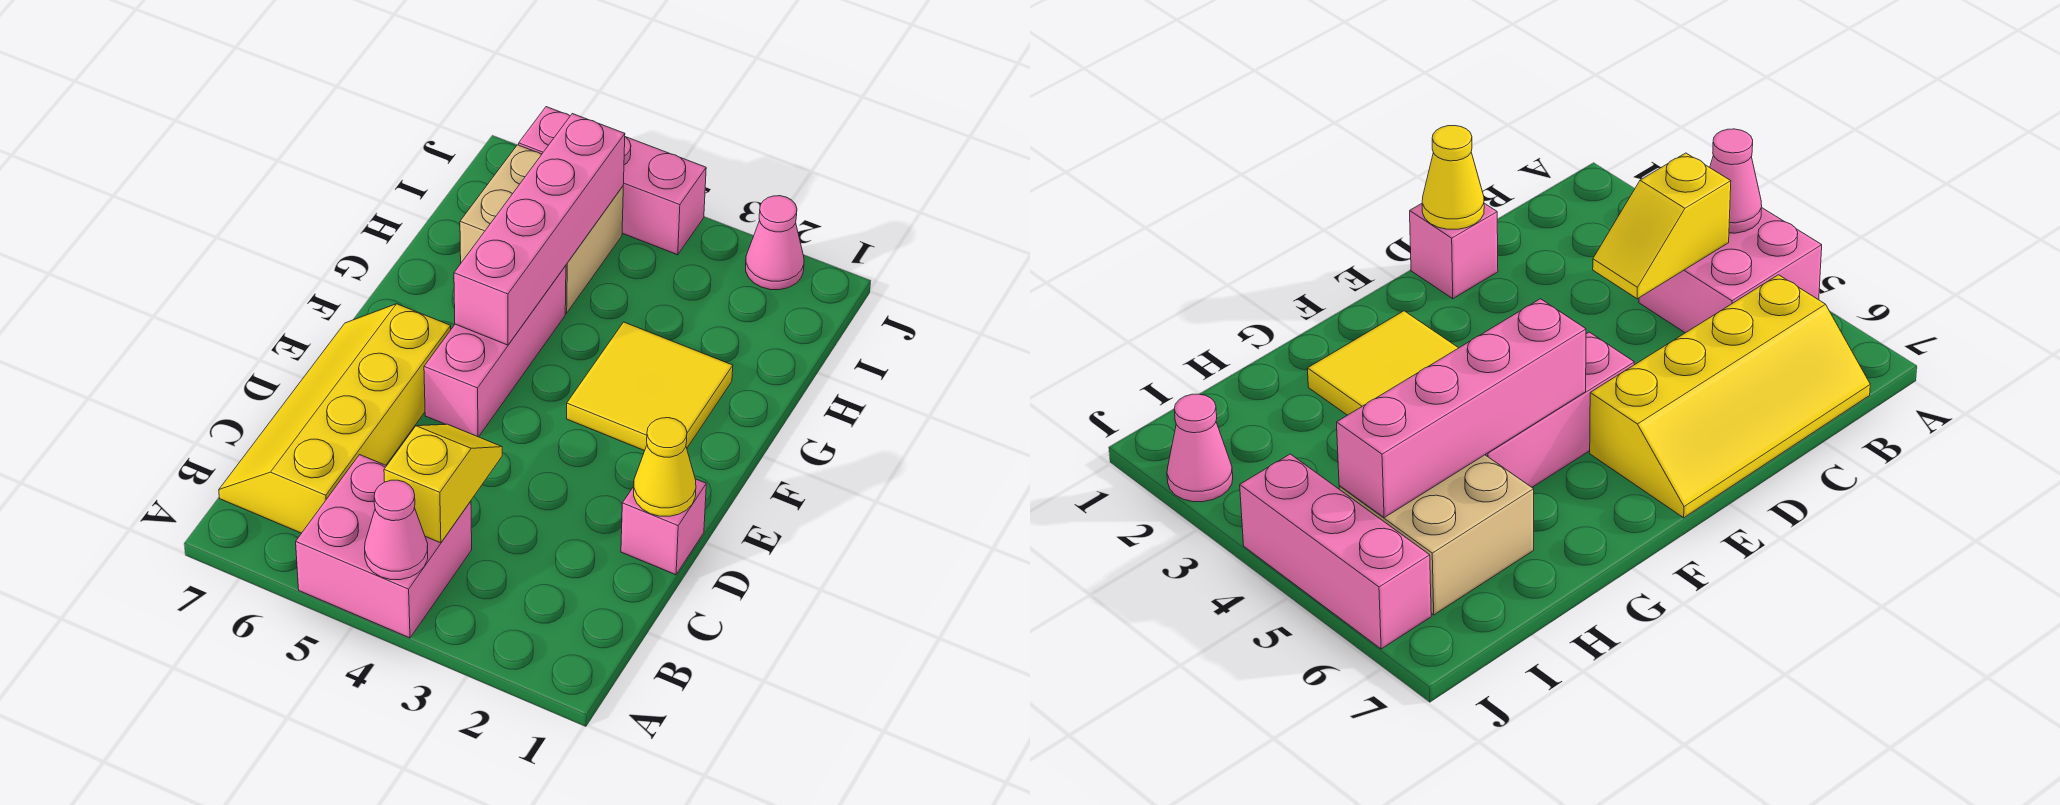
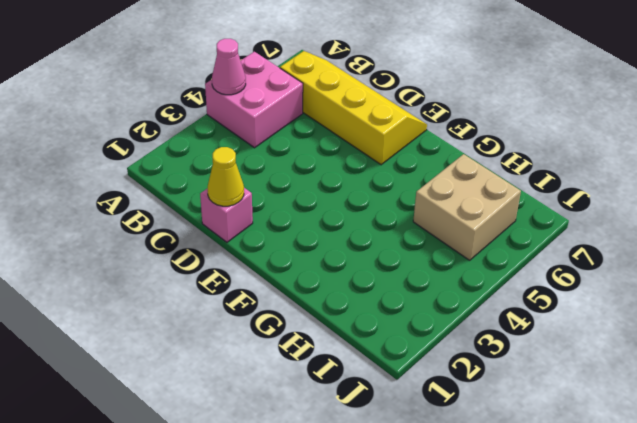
none -> pink 1x3 brick [424,266,566,437]
none -> yellow 2x2 tile [567,322,733,451]
none -> pink 1x1 cone [746,196,804,290]

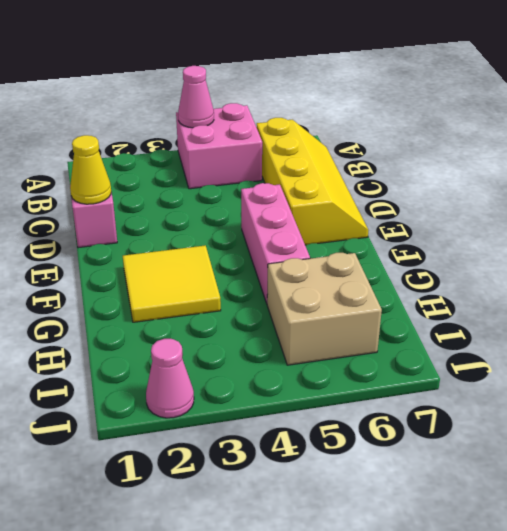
none -> pink 1x3 brick [519,107,706,255]
none -> yellow 1x2 slope [384,424,502,543]
none -> pink 1x4 brick [454,114,625,345]

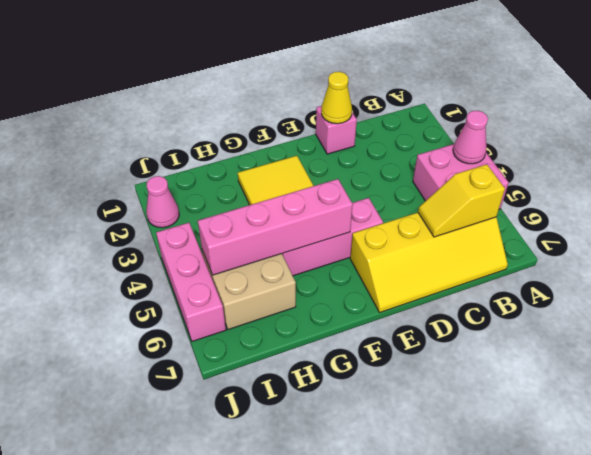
yellow 1x2 slope [418,164,505,237] -> yellow 1x2 slope moved to [384,424,502,543]

